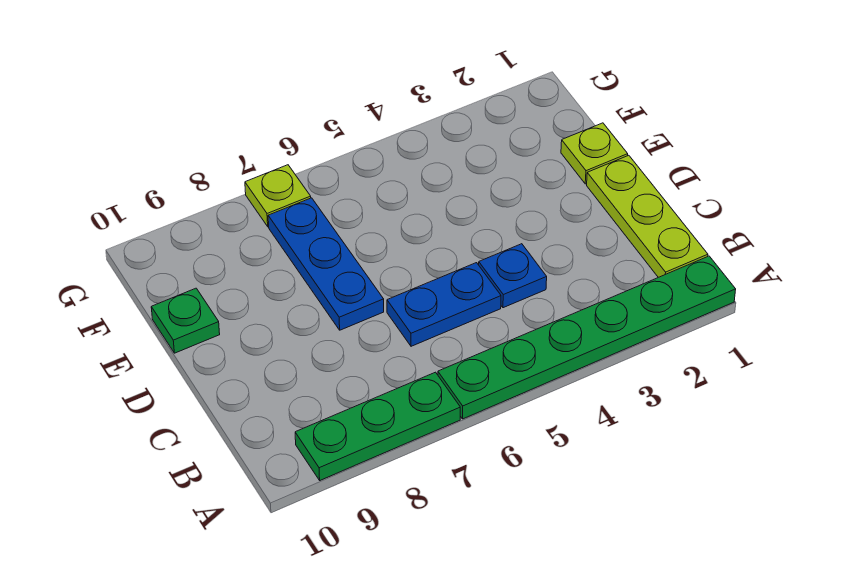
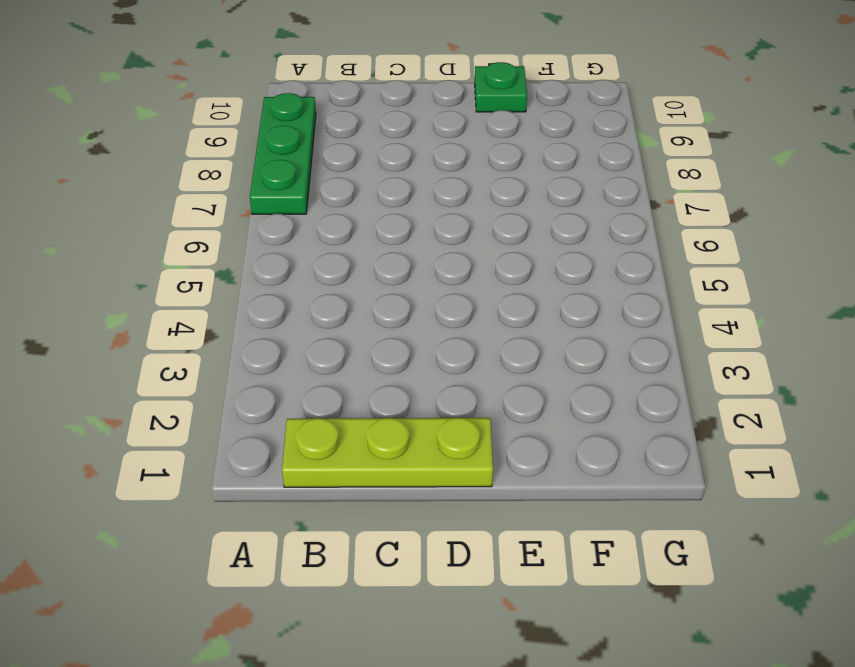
none -> green 1x6 plate [438,256,736,419]
none -> blue 1x1 plate [479,244,547,308]

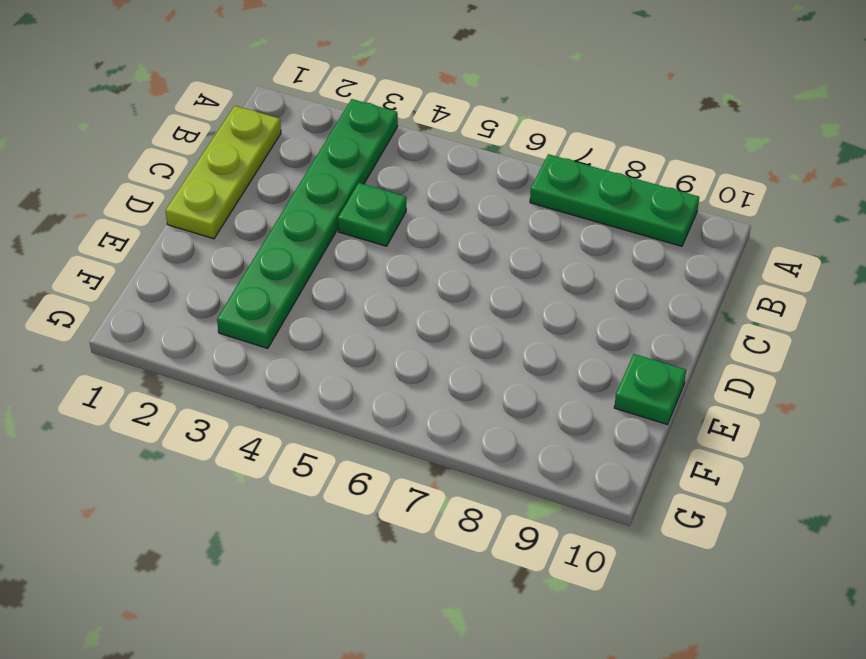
green 1x6 plate [217,99,398,348] -> green 1x6 plate turned to [438,256,736,419]
green 1x1 plate [338,183,406,246] -> blue 1x1 plate [479,244,547,308]
none -> blue 1x2 plate [387,263,501,346]
none -> blue 1x3 plate [268,198,384,330]

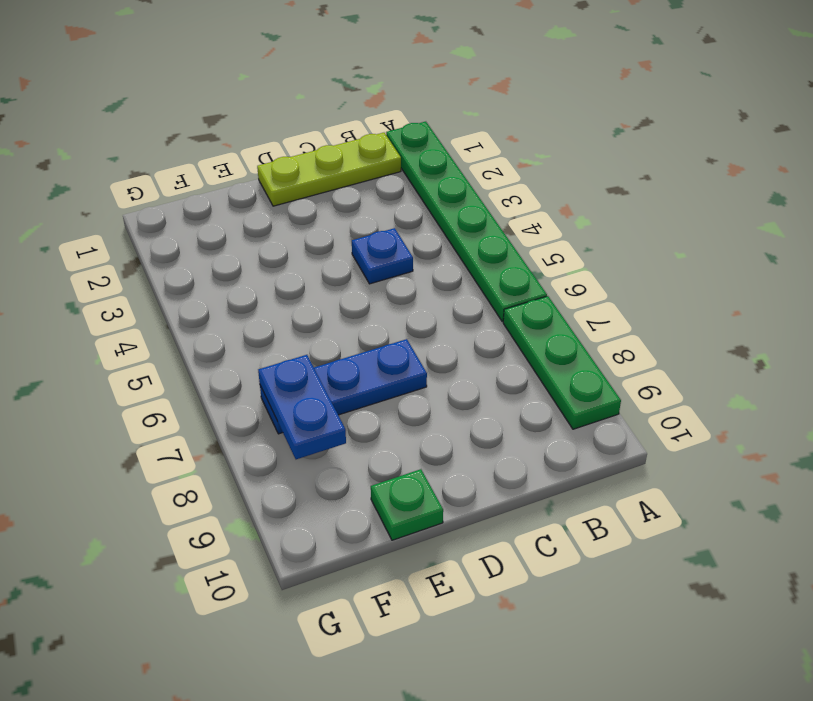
blue 1x2 plate [258,355,346,459] -> blue 1x2 plate moved to [387,263,501,346]
none -> lime 1x1 plate [561,123,628,184]
none -> lime 1x1 plate [245,165,311,227]

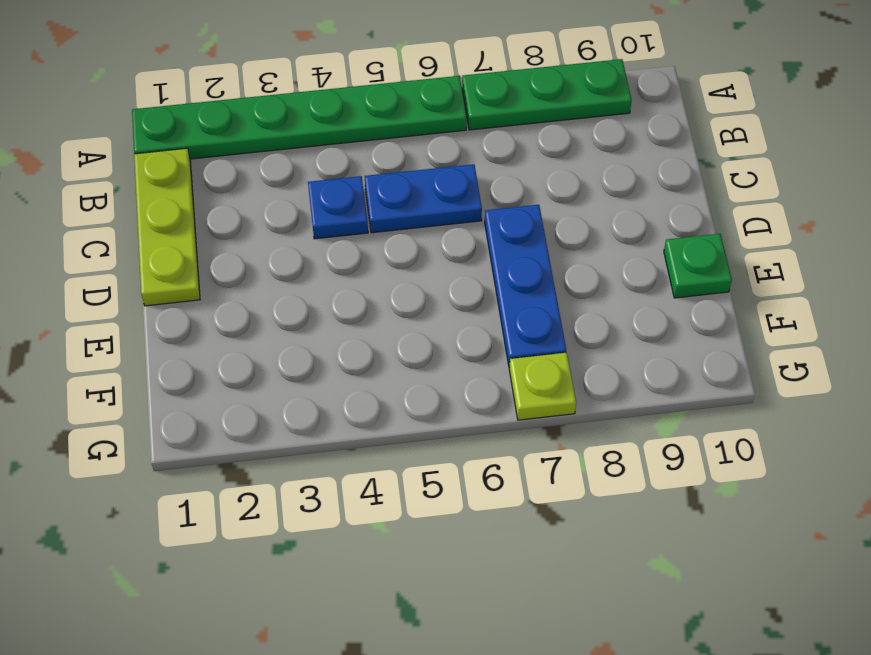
none -> lime 1x1 plate [561,123,628,184]

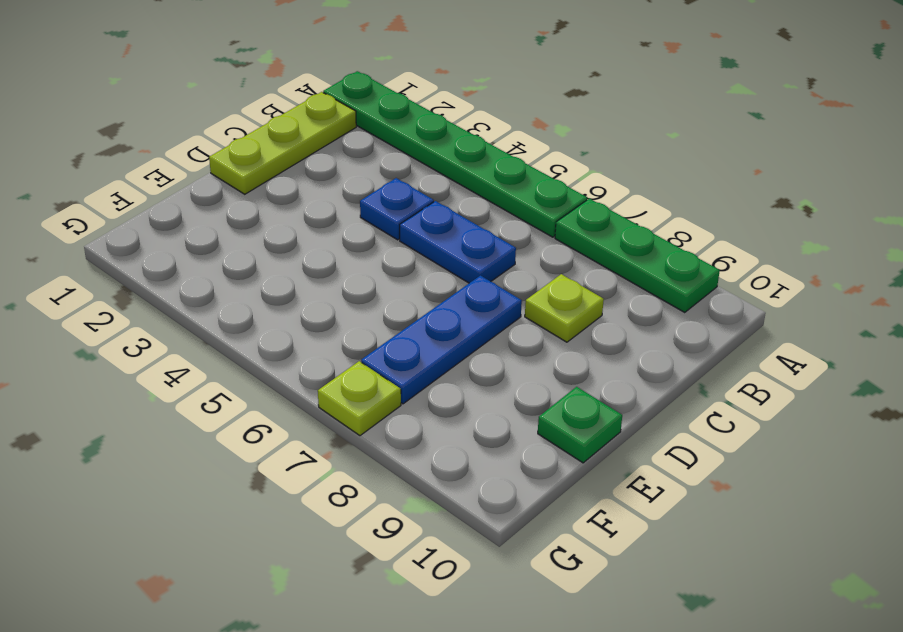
lime 1x1 plate [525,274,604,342] -> lime 1x1 plate moved to [561,123,628,184]

